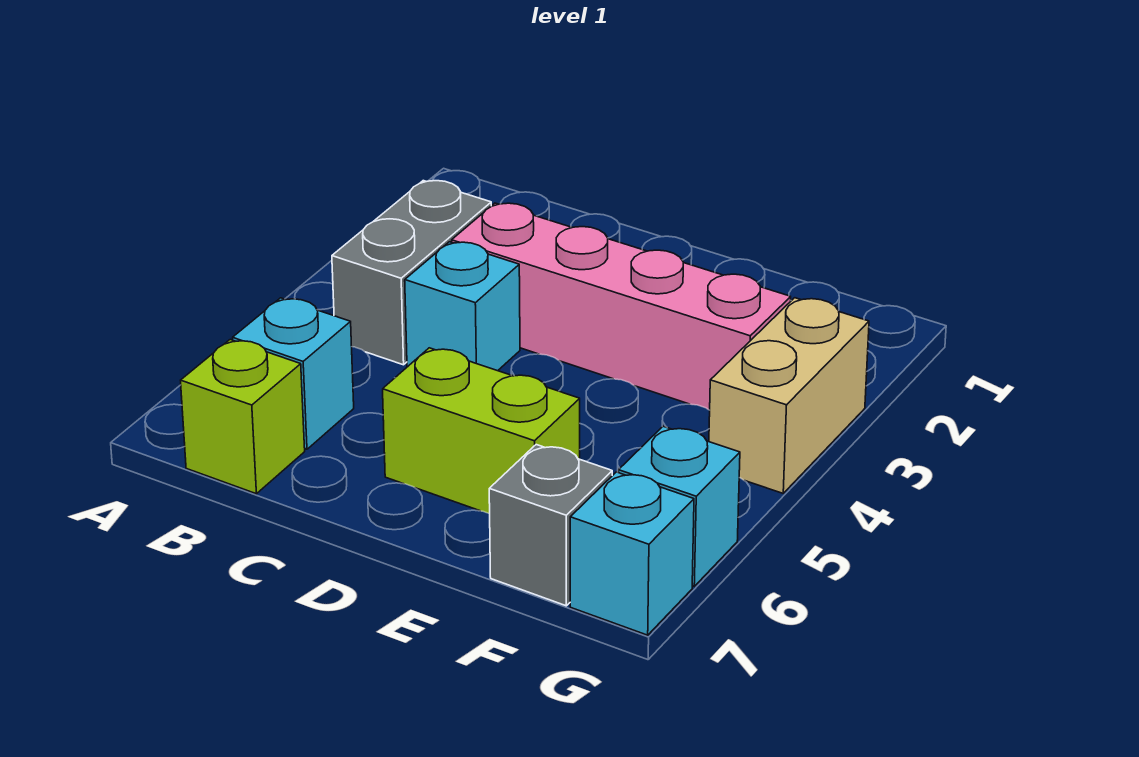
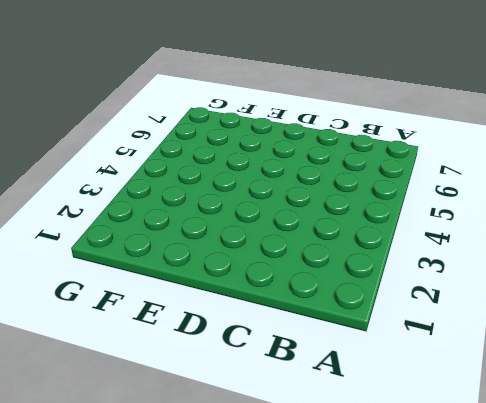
none -> grey 1x2 brick [332,181,491,365]
none -> cyan 1x1 brick [233,298,354,449]

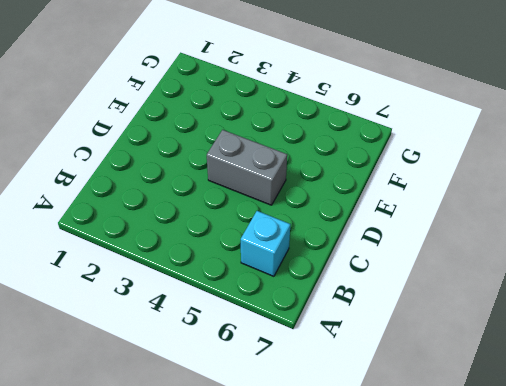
grey 1x2 brick [207,130,287,205] -> grey 1x2 brick moved to [332,181,491,365]
none -> lime 1x1 brick [181,340,305,494]
none -> pink 1x4 brick [452,203,791,410]

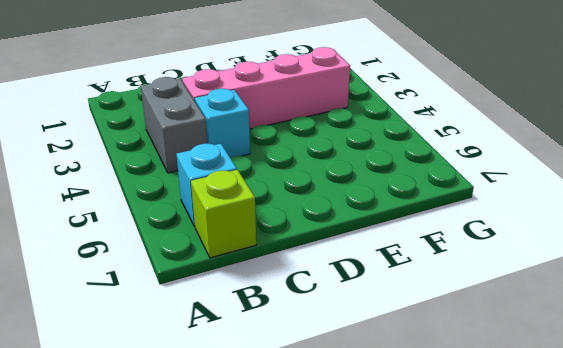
none -> lime 1x2 brick [383,348,580,514]
none -> grey 1x1 brick [489,445,612,606]

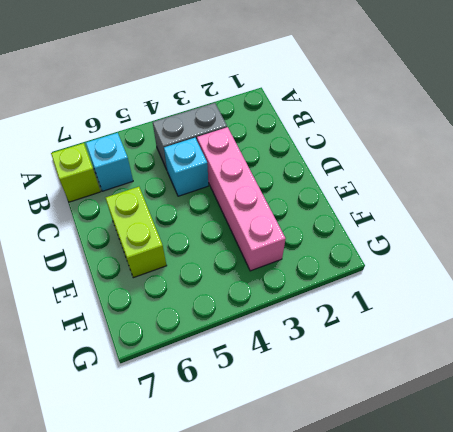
none -> grey 1x1 brick [489,445,612,606]
none -> tan 1x2 brick [709,298,869,493]

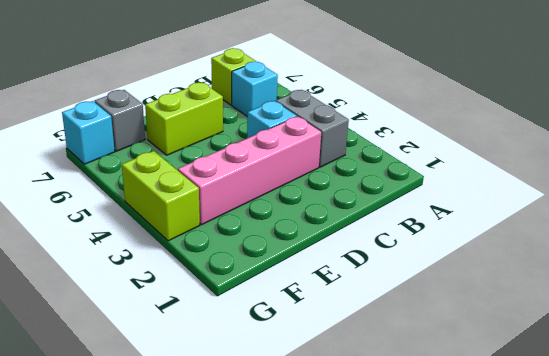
lime 1x2 brick [122,151,200,241] -> tan 1x2 brick [709,298,869,493]
none -> cyan 1x1 brick [619,426,740,586]

